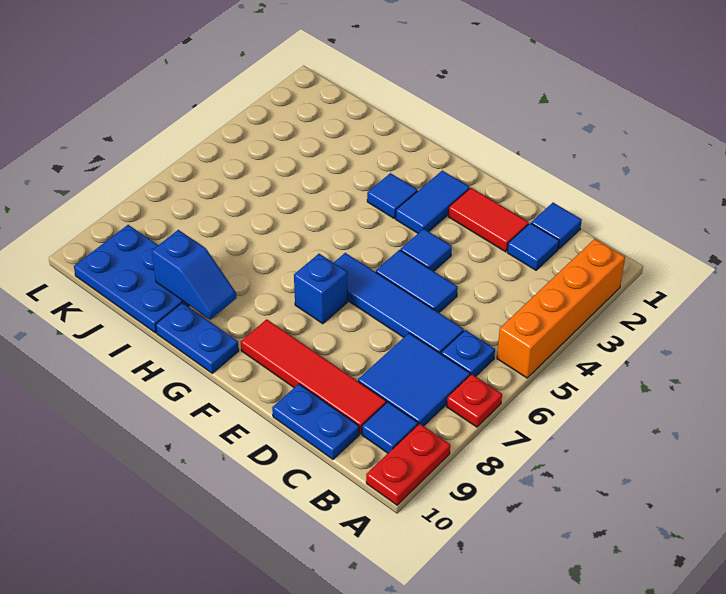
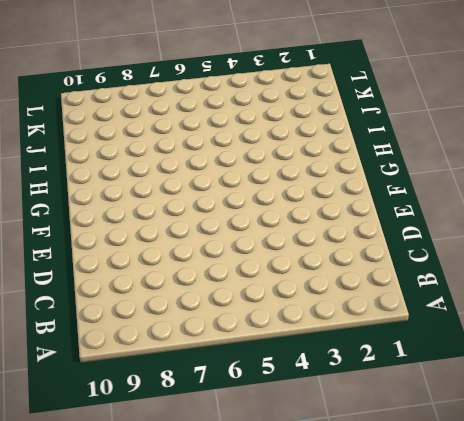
none -> orange 1x4 brick [497,239,625,378]
none -> red 1x1 plate [447,374,502,427]
none -> red 1x2 plate [366,424,450,505]

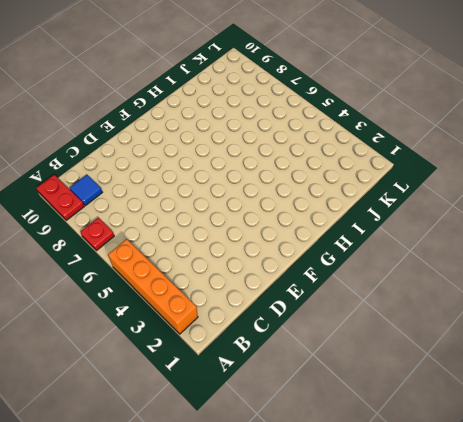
none -> blue 1x1 plate [441,330,495,377]
none -> blue 2x2 tile [358,333,470,426]
none -> blue 1x1 tile [531,203,582,249]

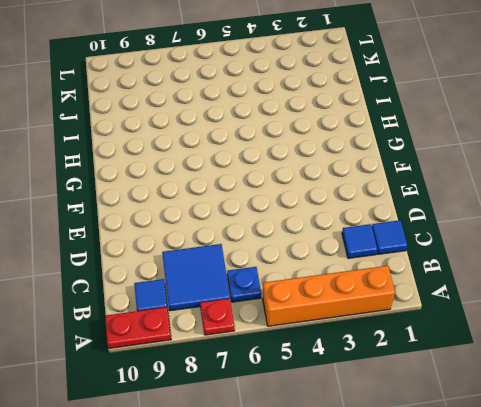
none -> blue 1x4 tile [334,253,464,354]
none -> red 1x4 tile [241,319,386,434]
none -> blue 1x2 plate [272,384,359,459]

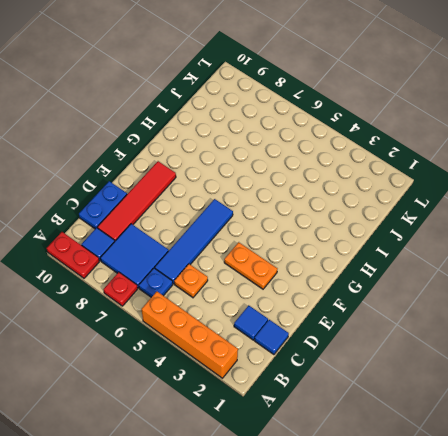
orange 1x1 plate [174,264,208,298] -> none
orange 1x2 plate [224,242,277,289] -> blue 1x1 tile [400,229,452,271]
none -> red 1x2 tile [448,188,529,252]
none -> blue 1x2 tile [376,250,458,313]
none -> blue 1x2 tile [396,171,470,233]

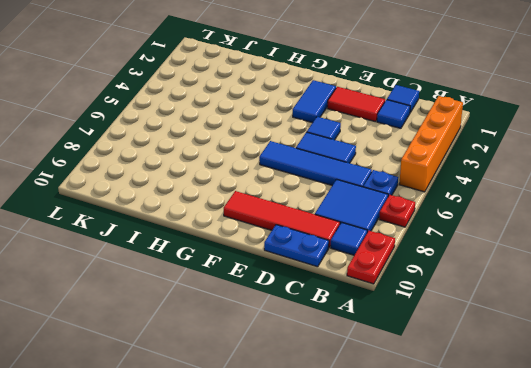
none -> blue 1x1 brick [294,254,348,324]
none -> blue 1x1 tile [367,173,417,218]
none -> blue 1x2 plate [156,303,239,373]

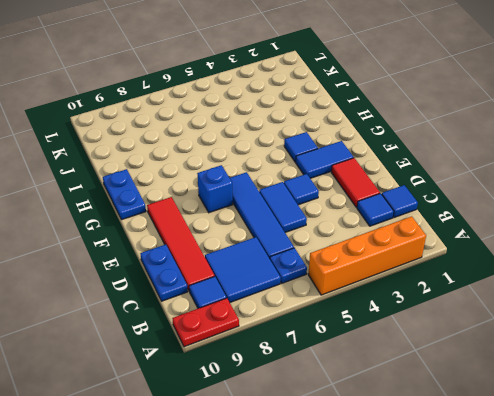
none -> red 1x1 plate [447,374,502,427]
none -> blue 2x3 plate [74,225,189,333]
none -> blue 1x2 slope [152,230,236,320]

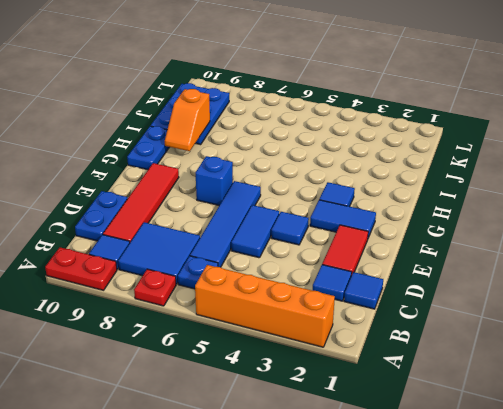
orange 1x2 slope [165,89,210,151] -> blue 1x2 slope [152,230,236,320]

